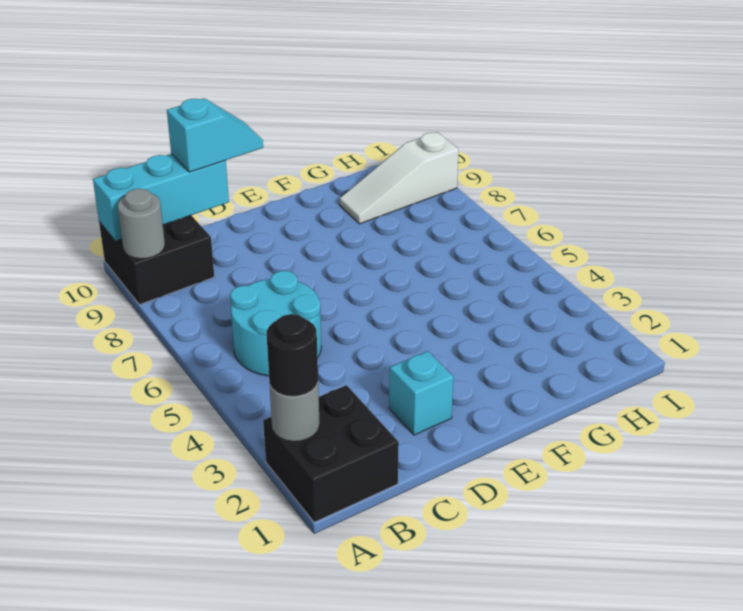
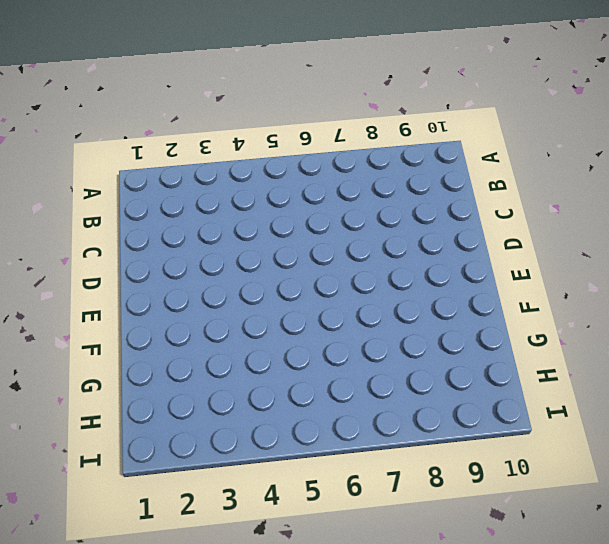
none -> black 2x2 brick [263,385,399,522]
none -> black 2x2 brick [99,216,214,305]

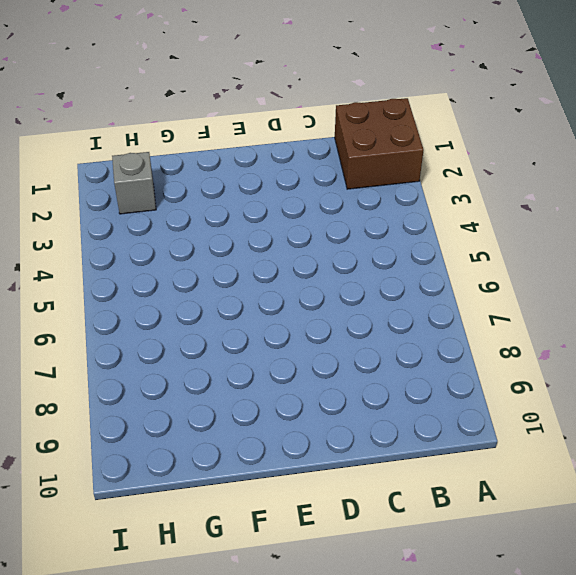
brown 2x2 brick [335,98,424,189] -> black 2x2 brick [263,385,399,522]
grey 1x1 brick [112,152,156,214] -> none
none -> black 2x2 brick [99,216,214,305]
none -> cyan 2x2 round brick [230,271,321,376]

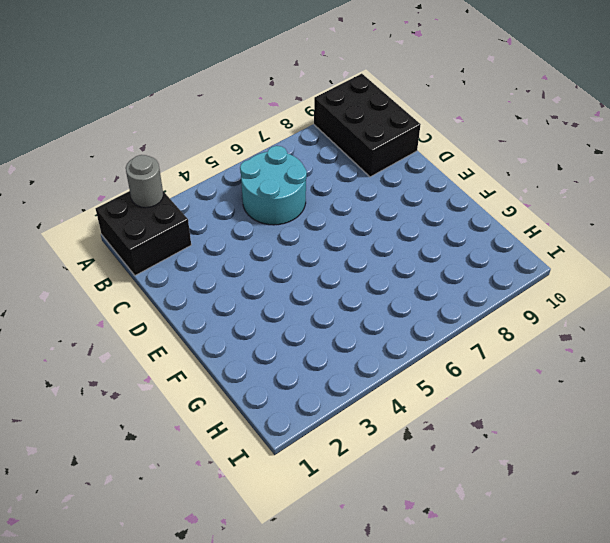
black 2x3 brick [314,74,421,177] -> black 2x2 brick [99,216,214,305]
none -> cyan 1x1 brick [389,351,453,435]
none -> white 1x3 slope [339,132,459,224]

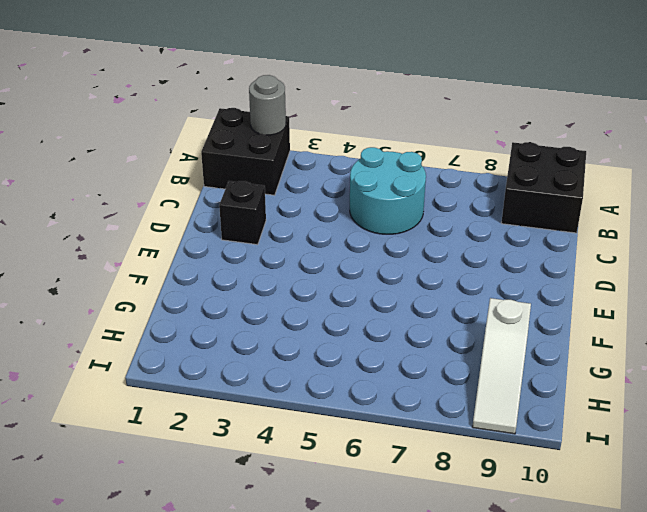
black 1x1 brick [219,181,266,245] -> cyan 1x1 brick [389,351,453,435]
white 1x3 slope [472,298,531,434] -> white 1x3 slope turned to [339,132,459,224]
none -> grey 1x1 round brick [118,189,165,259]
none -> cyan 1x3 brick [93,154,229,241]

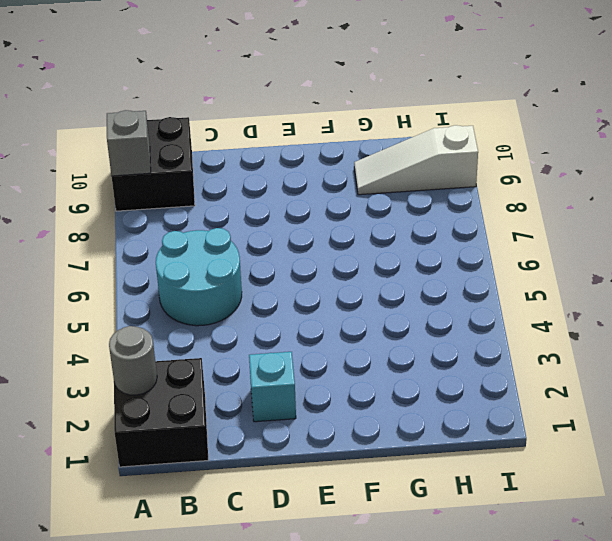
grey 1x1 brick [107,110,151,176] -> grey 1x1 round brick [118,189,165,259]
none -> cyan 1x3 brick [93,154,229,241]
none -> black 1x1 round brick [266,314,318,396]

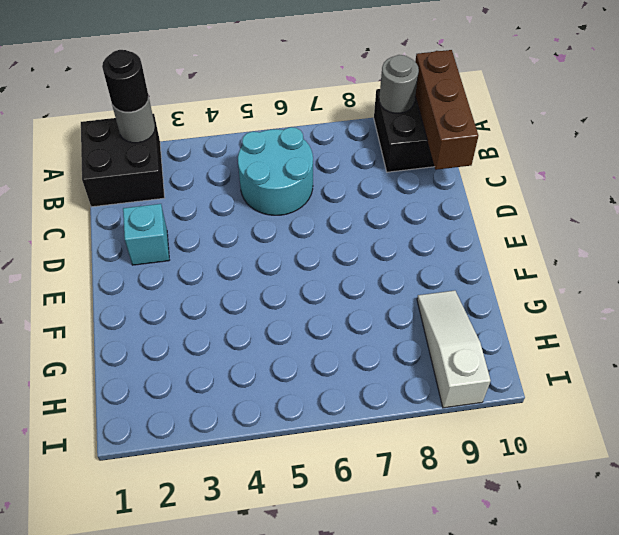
brown 1x3 brick [415,50,478,170] -> cyan 1x3 brick [93,154,229,241]
none -> cyan 1x2 slope [167,98,263,172]

